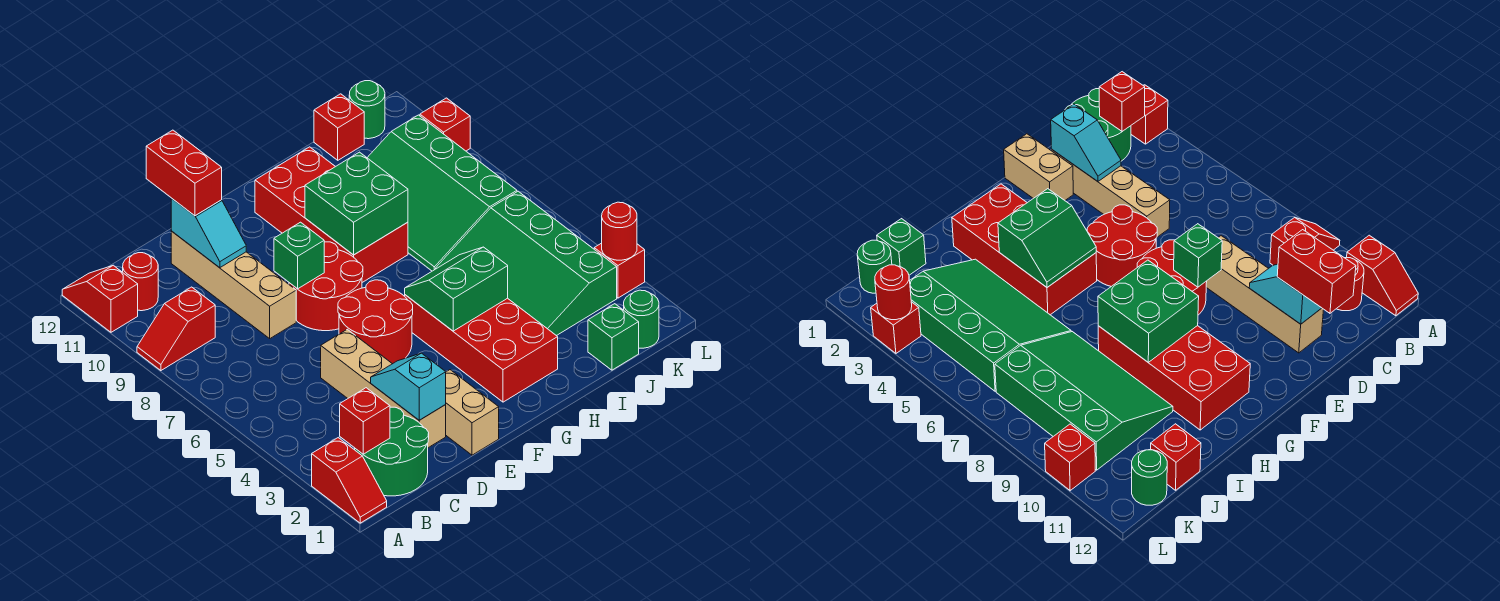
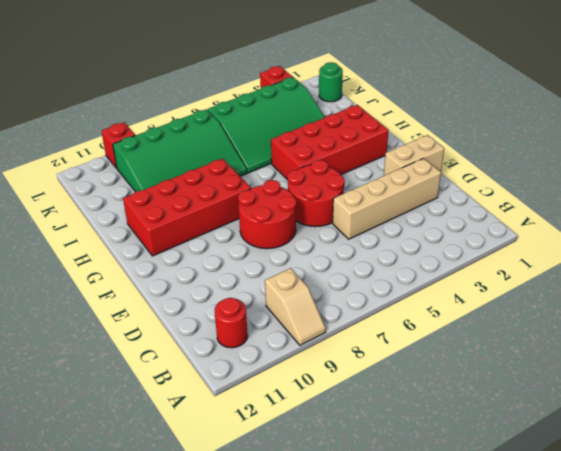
tan 1x2 slope [265,268,326,345] -> red 1x2 slope [137,287,215,371]
none -> red 1x2 slope [312,438,387,523]
none -> red 1x2 slope [62,265,138,332]
none -> green 2x2 round brick [355,407,429,496]

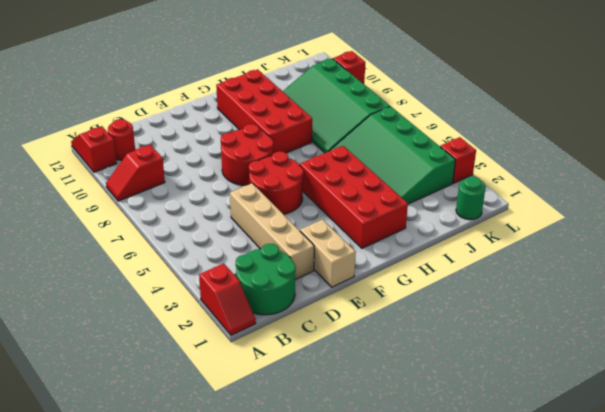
none -> tan 1x4 brick [171,231,296,338]
none -> green 1x1 brick [588,304,639,370]
none -> red 1x1 brick [314,94,364,160]

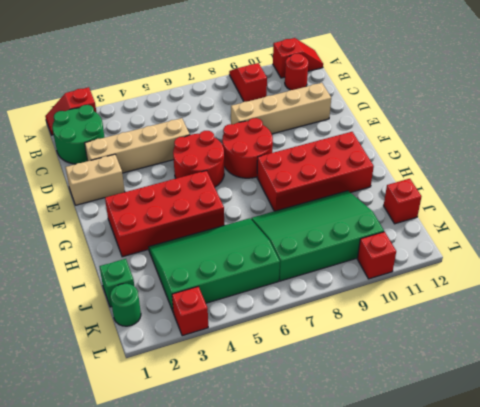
none -> green 1x1 round brick [349,81,385,139]
none -> red 1x1 brick [340,388,390,454]
none -> cyan 1x2 slope [371,353,446,420]

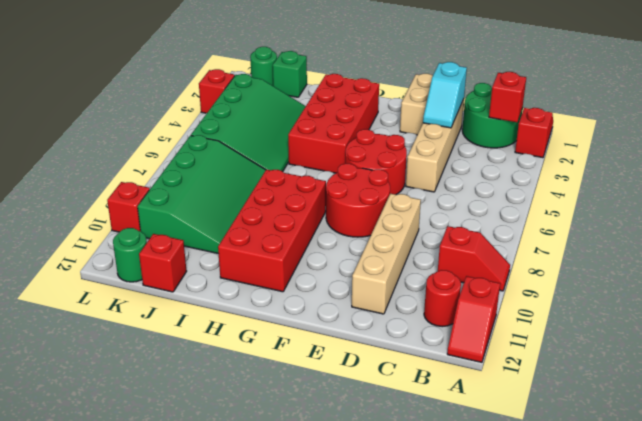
none -> cyan 1x2 slope [171,198,246,268]
none -> green 1x1 brick [274,222,324,289]
none -> green 2x2 slope [405,247,508,331]

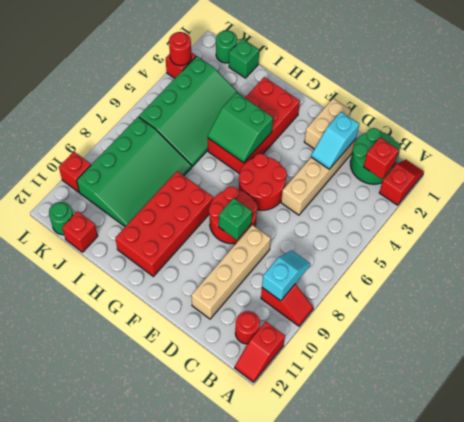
cyan 1x2 slope [262,250,310,301] -> cyan 1x2 slope moved to [171,198,246,268]
none -> green 2x2 brick [305,152,408,255]
none -> red 1x2 brick [146,130,222,216]

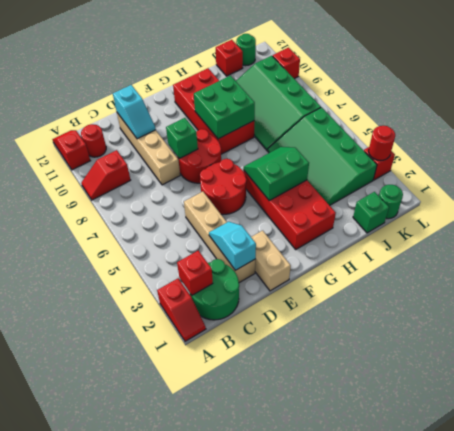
none -> red 1x2 brick [146,130,222,216]

